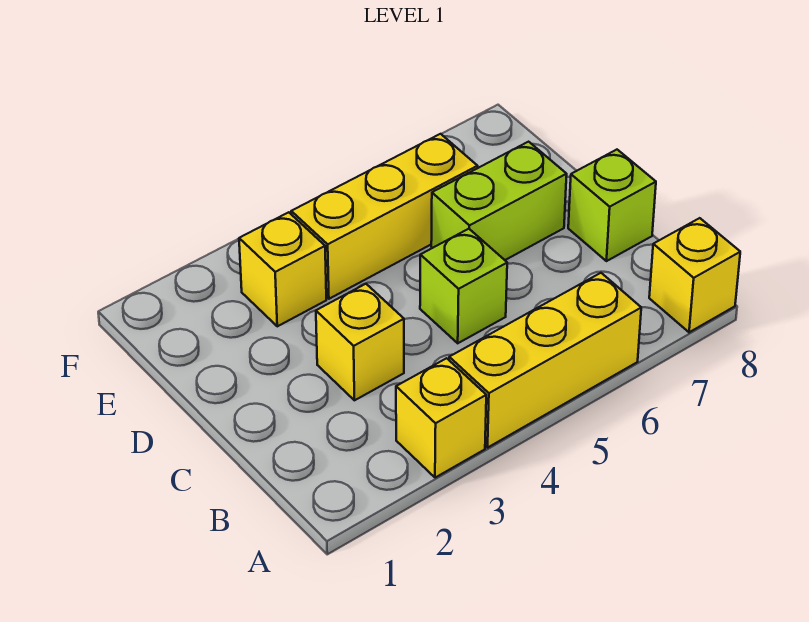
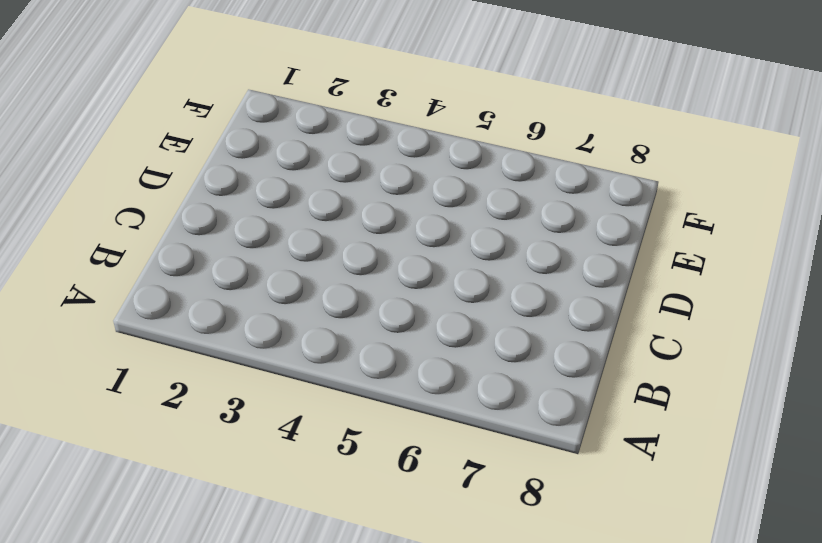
none -> yellow 1x1 brick [396,358,486,478]
none -> yellow 1x3 brick [449,273,641,448]

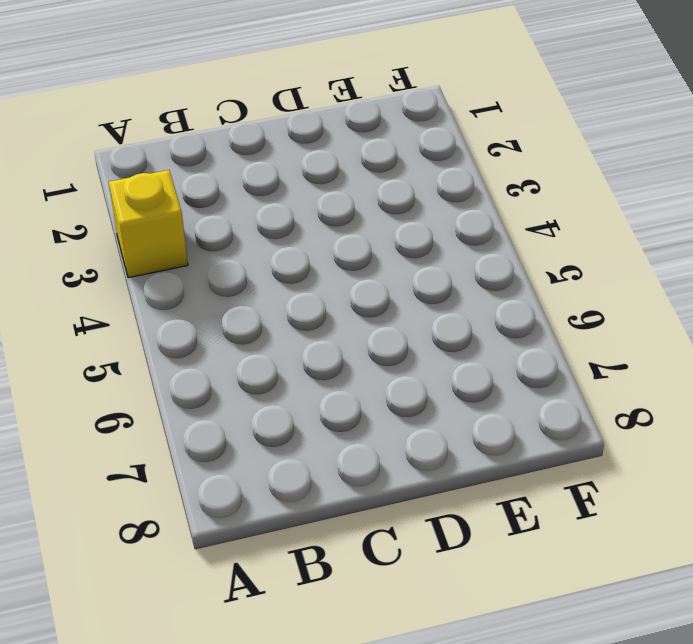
none -> yellow 1x3 brick [449,273,641,448]
none -> yellow 1x1 brick [649,218,740,332]

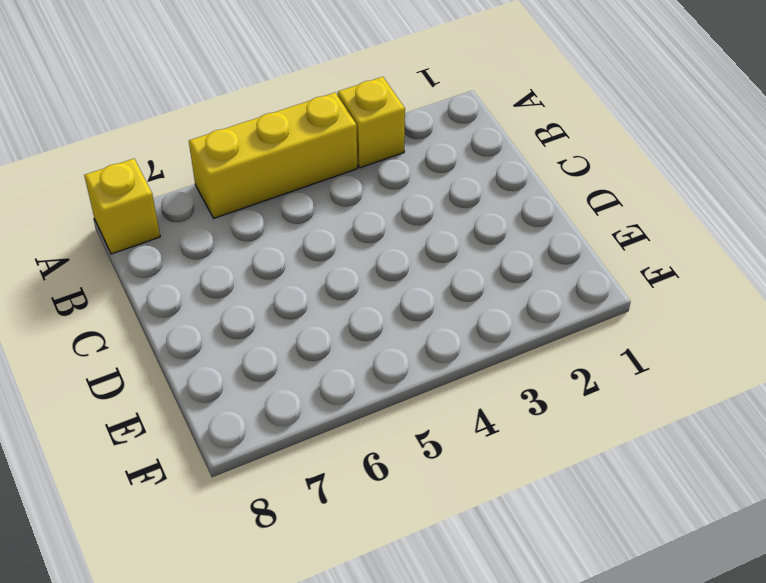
none -> yellow 1x1 brick [316,284,404,400]
none -> lime 1x1 brick [420,229,507,343]

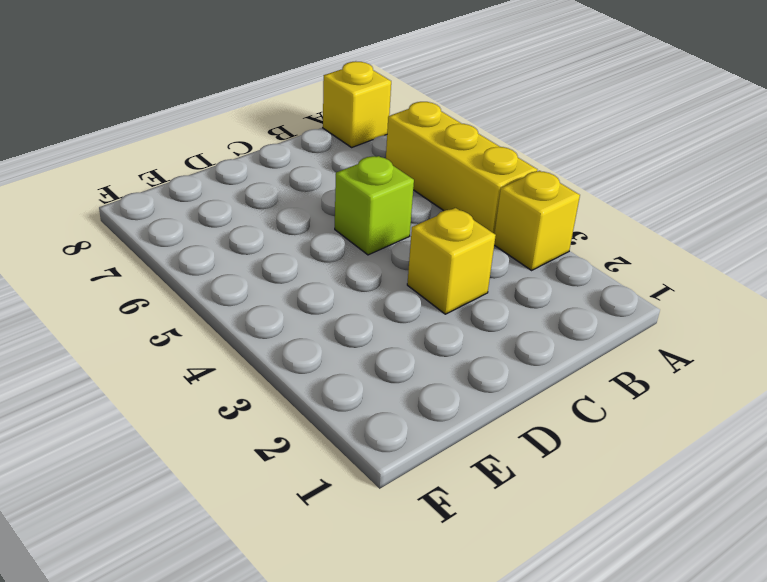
none -> lime 1x1 brick [568,150,656,261]
none -> lime 1x2 brick [431,142,567,260]

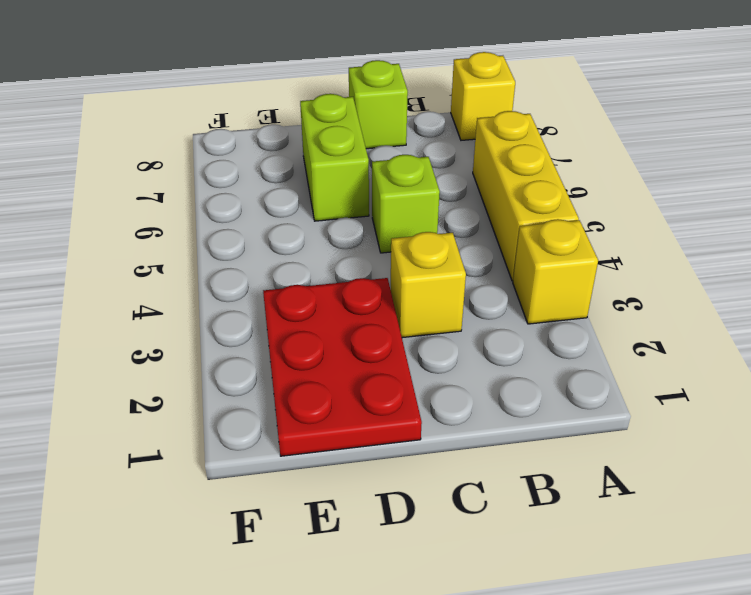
red 2x3 plate [263,278,422,456] -> yellow 1x1 brick [239,212,326,326]
none -> yellow 1x3 brick [291,134,478,299]

